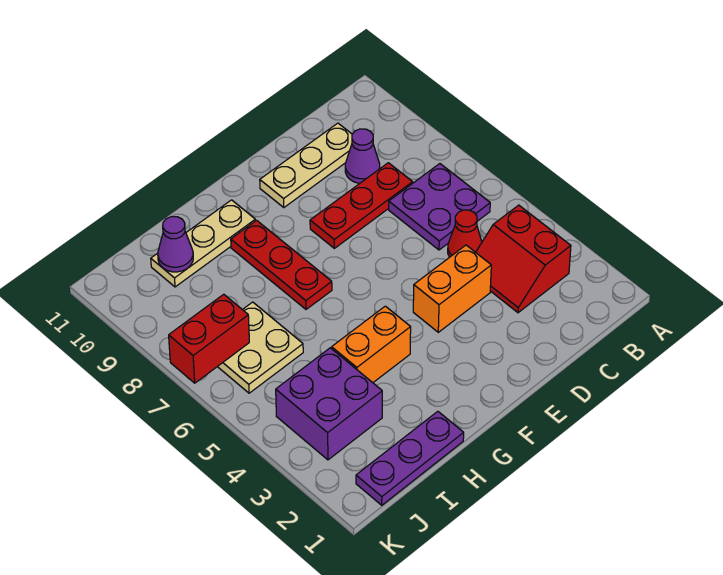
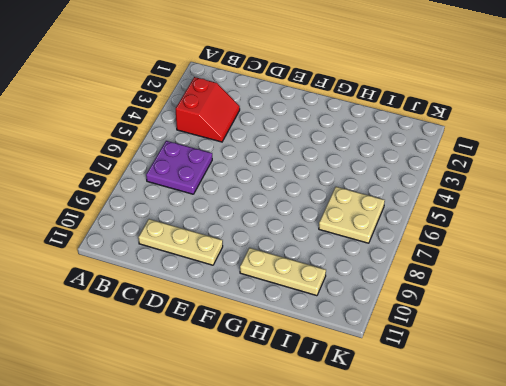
none -> red 1x1 cone [448,210,482,257]
none -> red 1x3 plate [310,163,413,248]
none -> purple 1x1 cone [345,129,380,183]

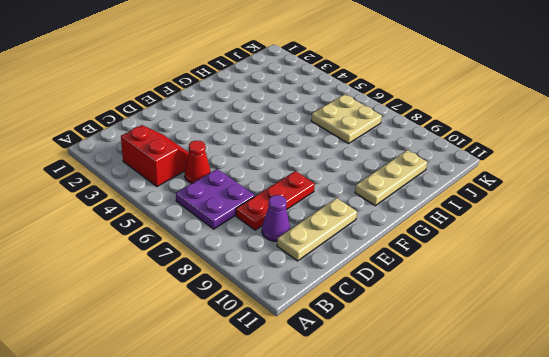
none -> orange 1x2 brick [413,245,491,332]
none -> orange 1x2 brick [332,306,411,383]
none -> red 1x3 plate [231,220,332,309]

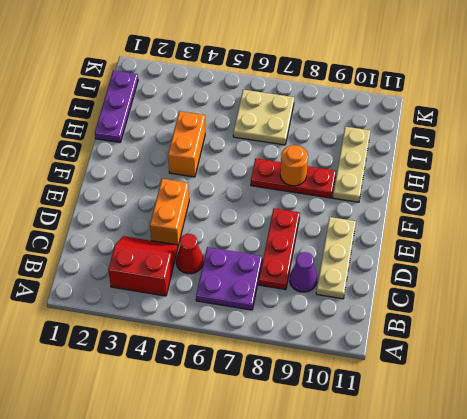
orange 1x1 round brick [280,145,308,186] -> none
none -> purple 2x2 brick [276,348,382,460]
none -> purple 1x1 cone [158,217,193,272]
none -> red 1x2 brick [169,294,249,383]

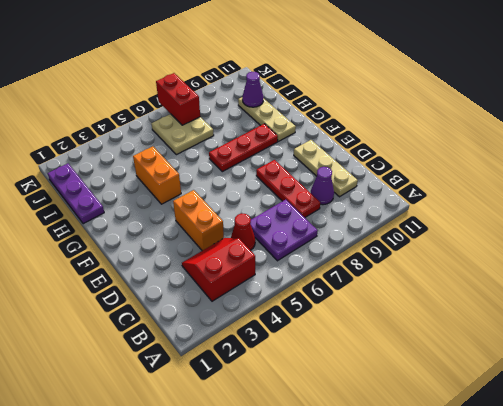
none -> purple 2x2 brick [276,348,382,460]

